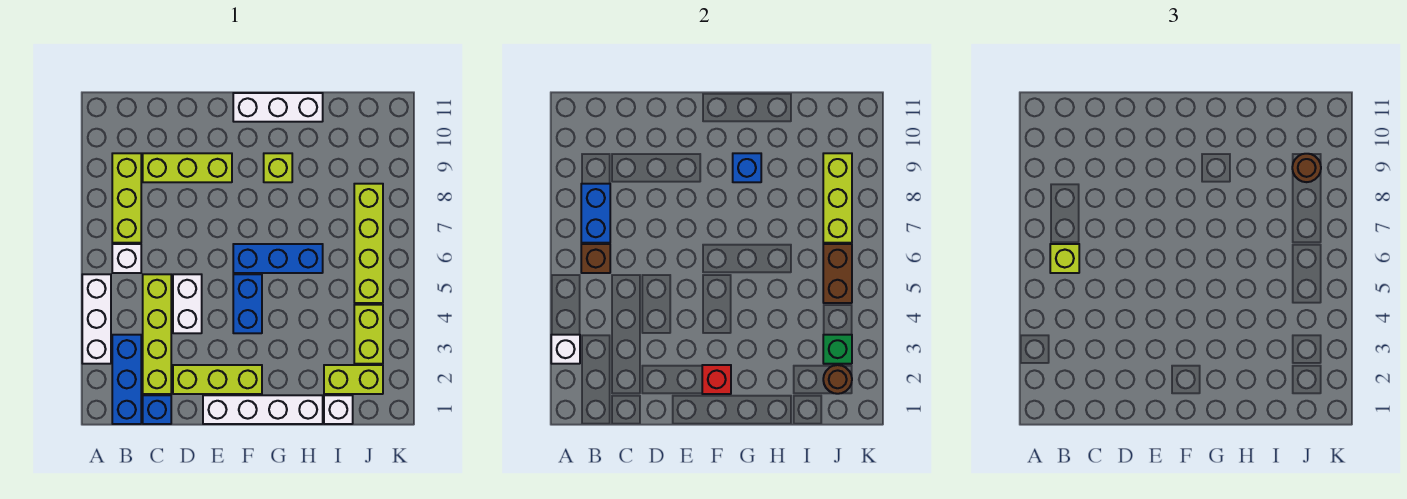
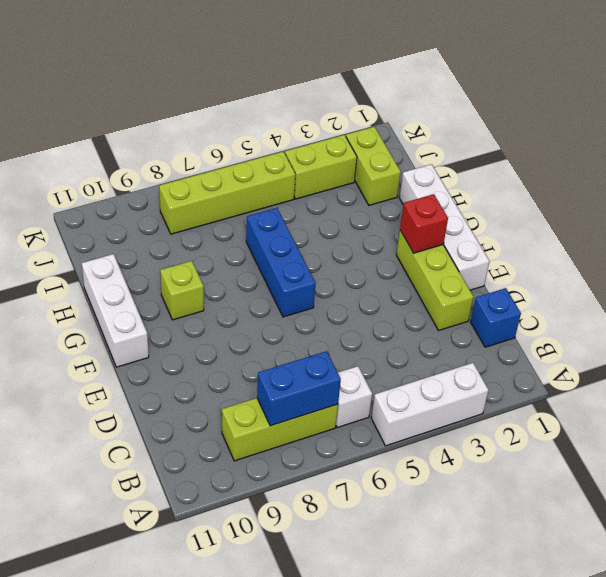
none -> blue 1x3 brick [112,335,141,424]
none -> lime 1x4 brick [143,274,171,394]
none -> lime 1x3 brick [143,153,232,182]

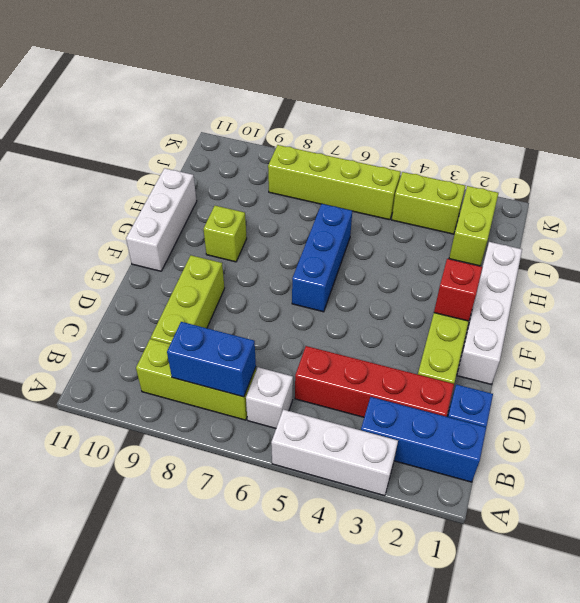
red 1x4 brick [295,346,454,417] -> lime 1x4 brick [143,274,171,394]
none -> white 1x2 brick [173,274,202,333]
none -> blue 1x2 brick [233,274,262,333]
none -> white 1x1 brick [324,395,353,424]

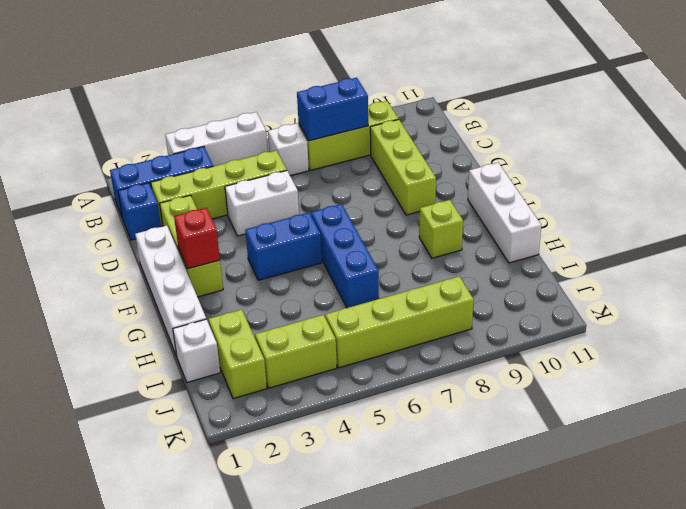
none -> white 1x1 brick [551,335,580,364]
none -> brown 1x1 brick [581,244,610,273]
none -> blue 1x1 brick [733,153,761,182]

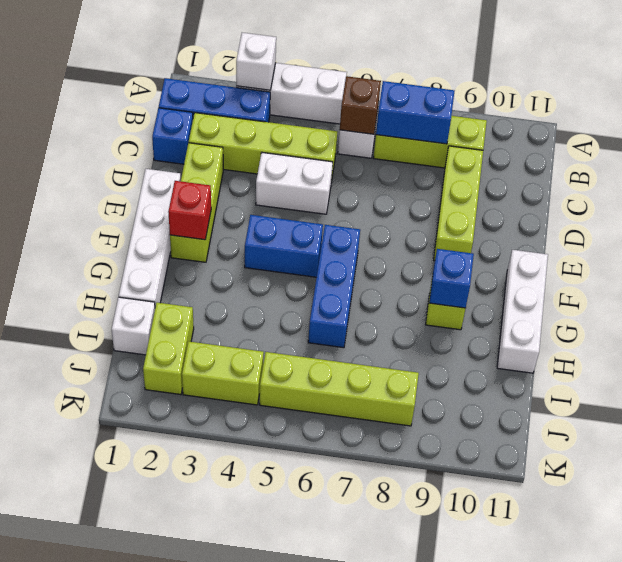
none -> brown 1x1 round brick [823,365,852,394]
none -> green 1x1 brick [823,335,852,364]
none -> brown 1x2 brick [823,244,852,303]

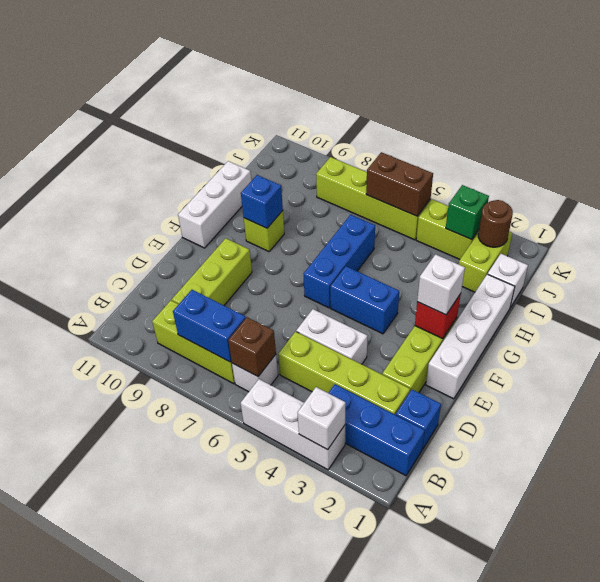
white 1x1 brick [417,255,465,315] -> none
none -> lime 1x3 brick [823,153,852,243]
none -> lime 1x1 brick [1050,244,1079,273]
none -> brown 1x1 round brick [1292,154,1321,182]

